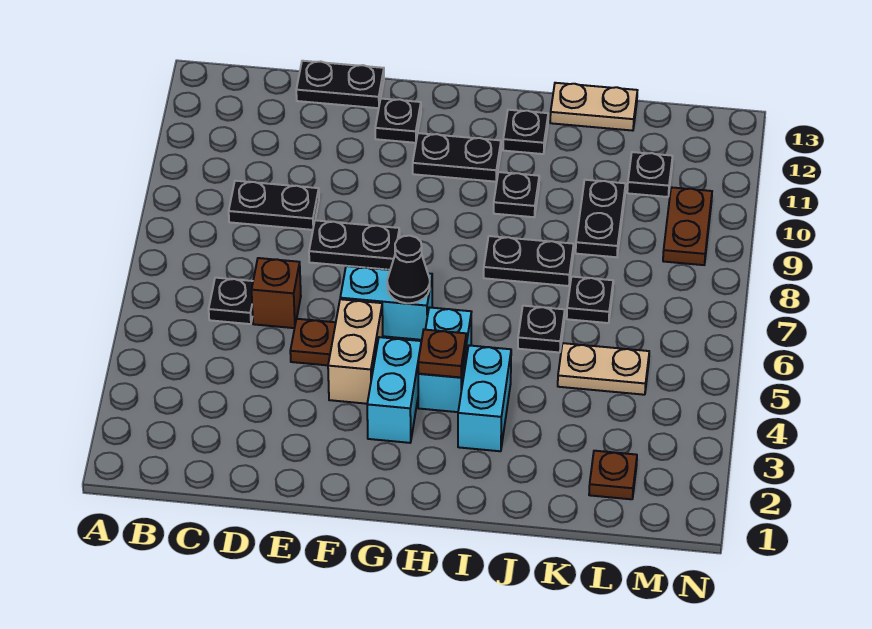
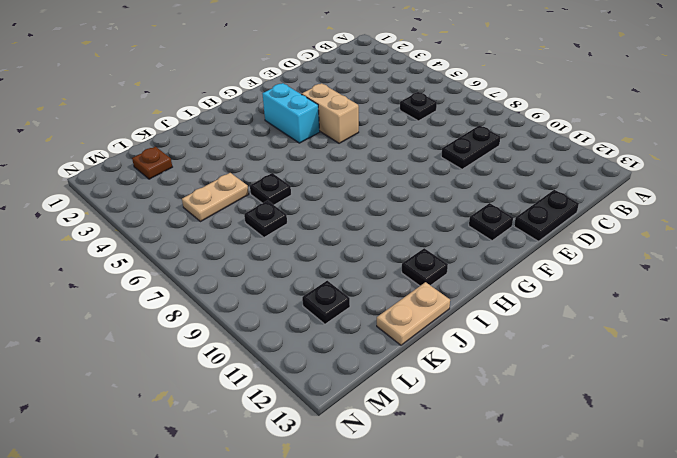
none -> brown 1x1 brick [252,258,301,328]
none -> brown 1x1 plate [290,319,336,365]
none -> black 1x2 plate [309,220,400,270]

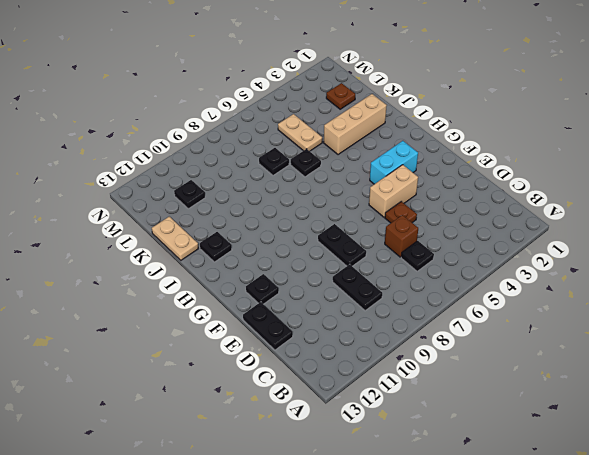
tan 1x3 brick [324,94,387,155] -> none
none -> cyan 1x2 brick [340,266,432,340]
none -> black 1x2 plate [413,133,501,182]
none -> cyan 1x2 brick [418,307,471,412]

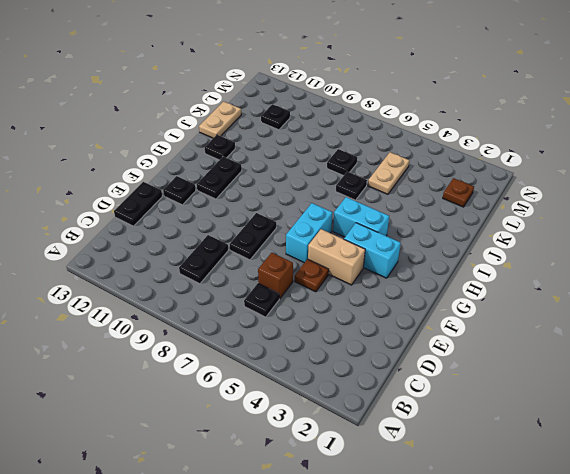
none -> cyan 1x2 brick [458,345,511,451]
none -> black 1x2 plate [484,236,574,286]
none -> black 1x1 plate [494,172,539,217]

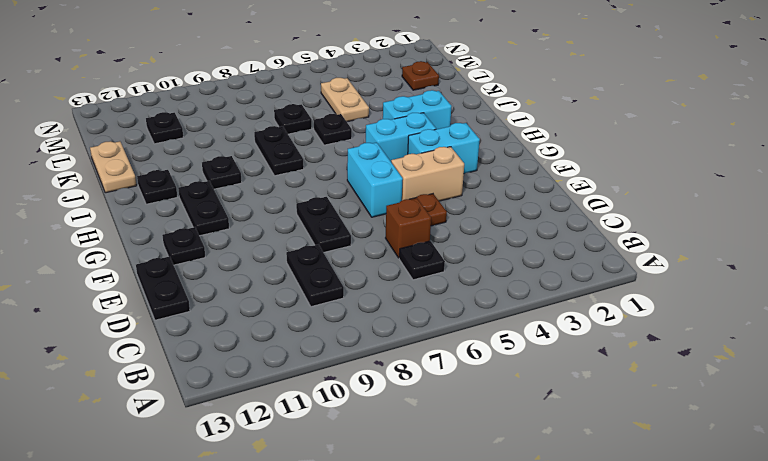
none -> black 1x2 plate [576,180,626,257]
none -> brown 1x2 plate [663,187,712,265]
none -> black 1x1 cone [387,236,430,303]

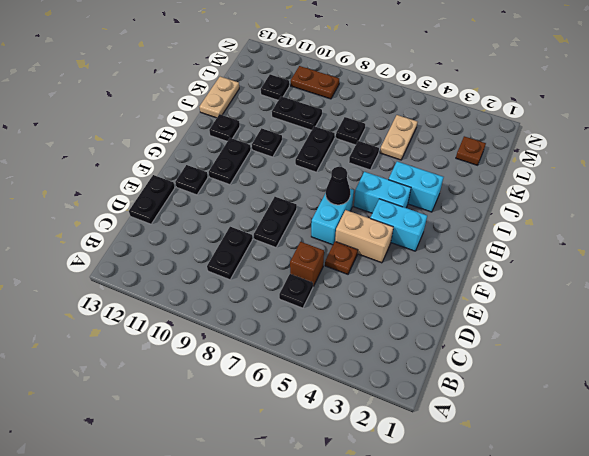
none -> brown 1x1 plate [418,330,466,377]

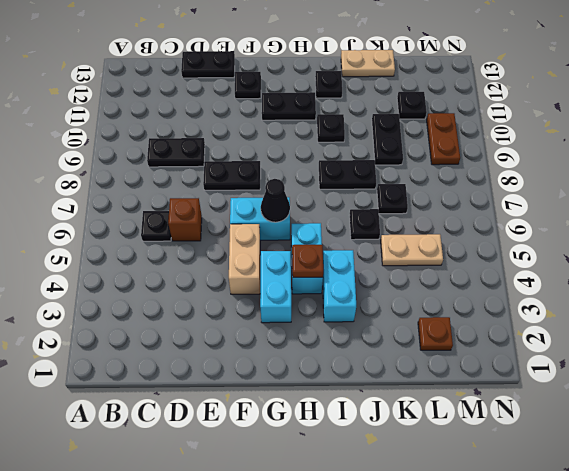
none -> brown 1x1 plate [290,319,336,365]

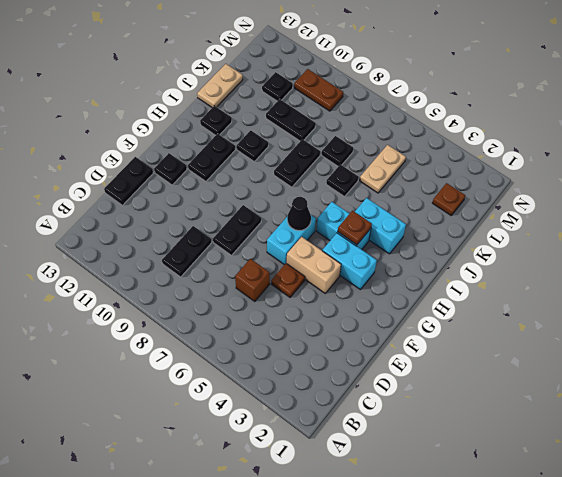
none -> black 1x1 plate [209,278,253,324]

